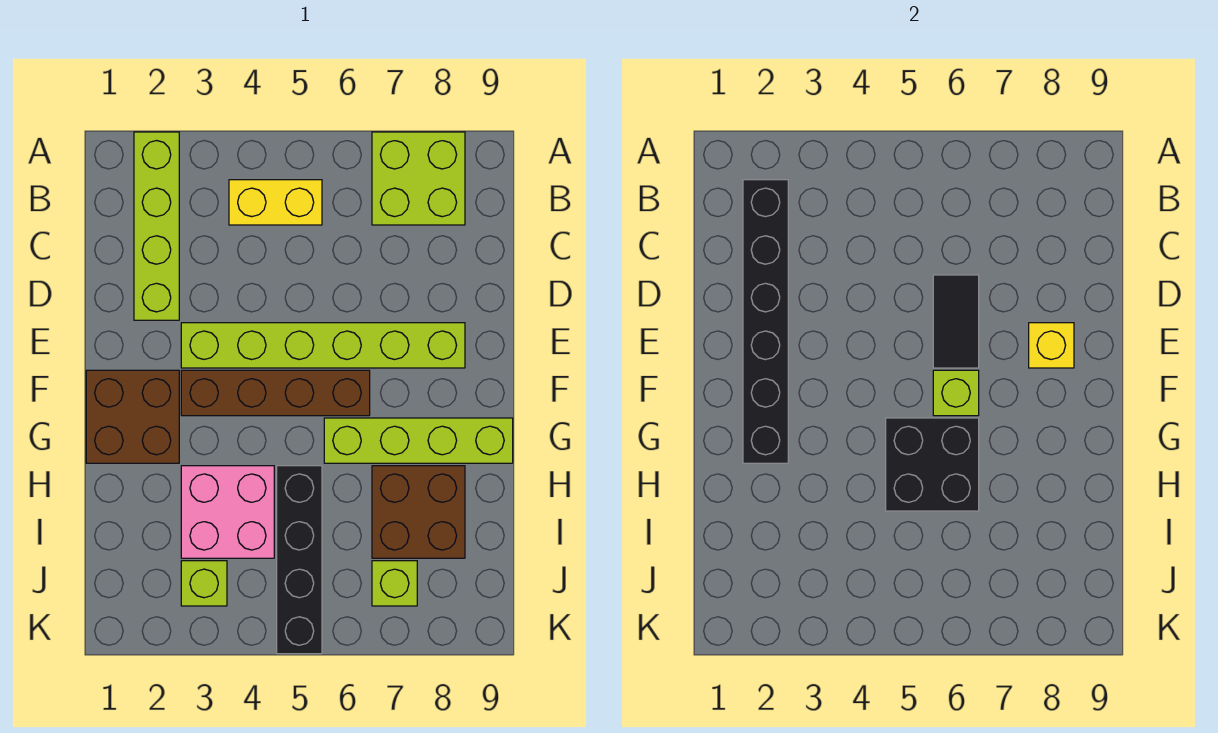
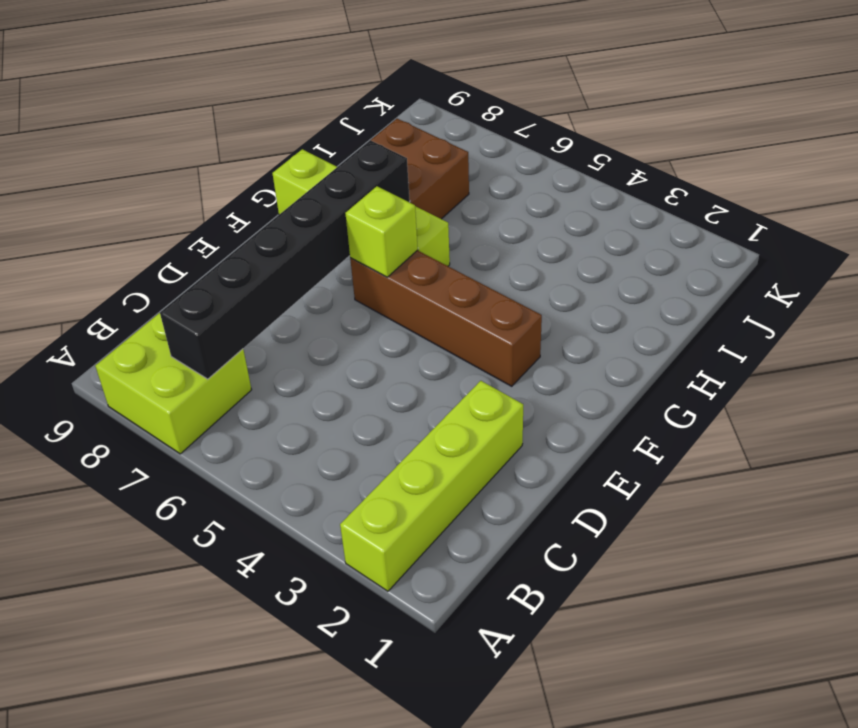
black 1x6 brick [160,140,410,379] -> black 1x6 brick moved to [743,180,788,463]
none -> yellow 1x2 brick [229,180,322,225]
none -> lime 1x6 brick [181,323,465,368]
none -> brown 2x2 brick [86,370,179,463]

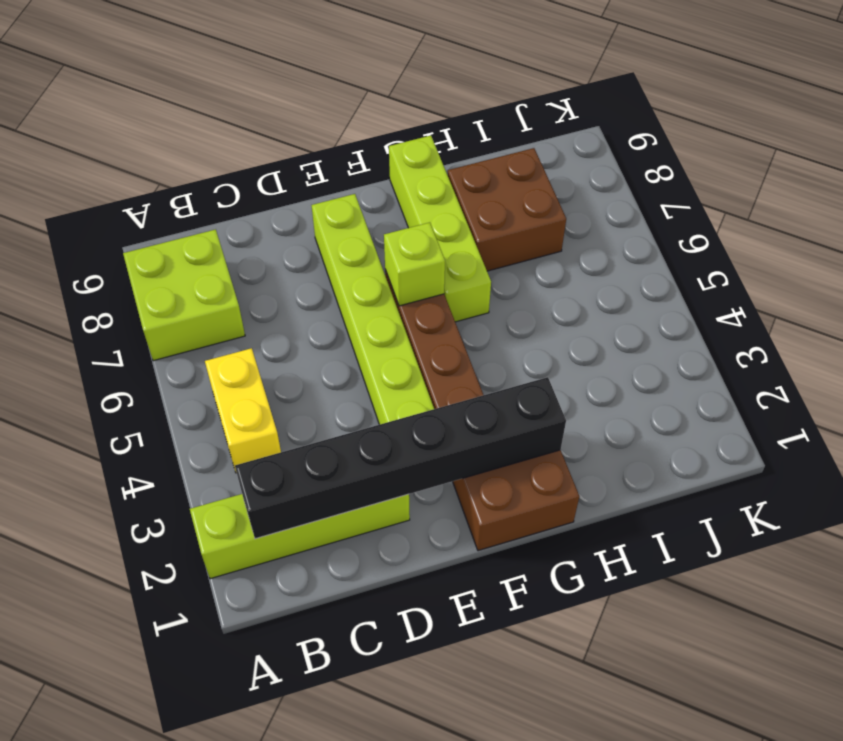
none -> pink 2x2 brick [181,466,274,558]
none -> black 1x4 brick [277,466,322,654]
none -> lime 1x1 brick [181,561,227,606]

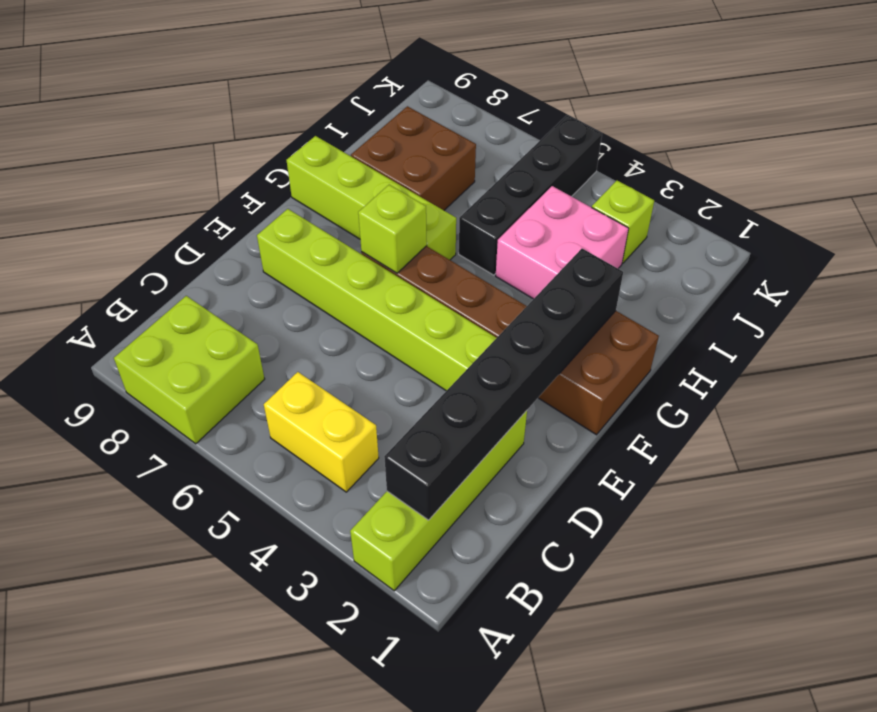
none -> lime 1x1 brick [372,561,417,606]
none -> black 1x2 tile [933,275,979,368]
none -> yellow 1x1 brick [1029,323,1074,368]

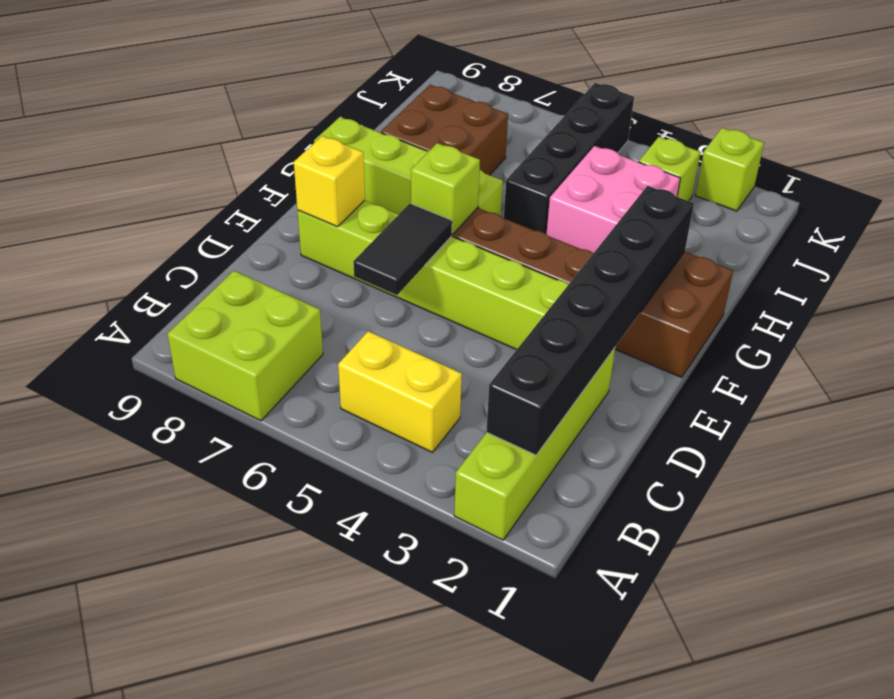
lime 1x1 brick [695,128,764,211] -> lime 1x1 brick moved to [372,561,417,606]
none -> black 2x2 brick [886,418,979,511]

